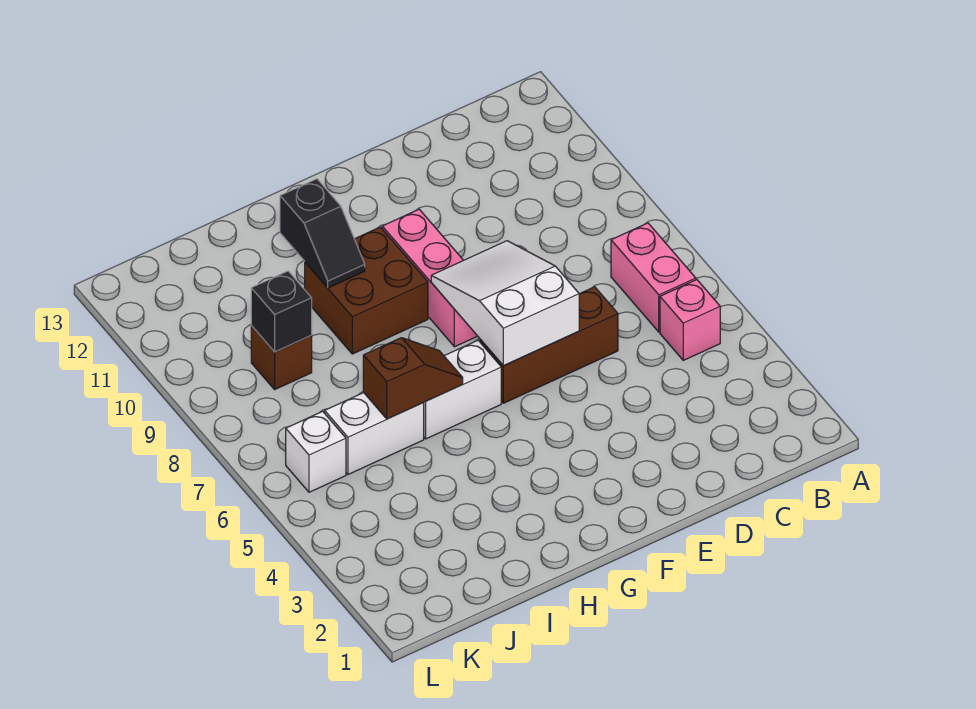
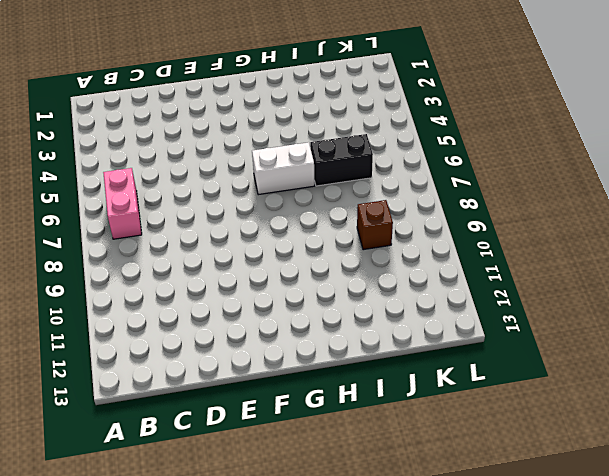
black 1x2 brick [310,134,373,186] -> white 1x2 brick [325,393,424,474]
none -> pink 1x1 brick [660,280,720,360]
none -> brown 1x3 brick [480,287,618,403]
none -> pink 1x3 brick [382,209,477,347]

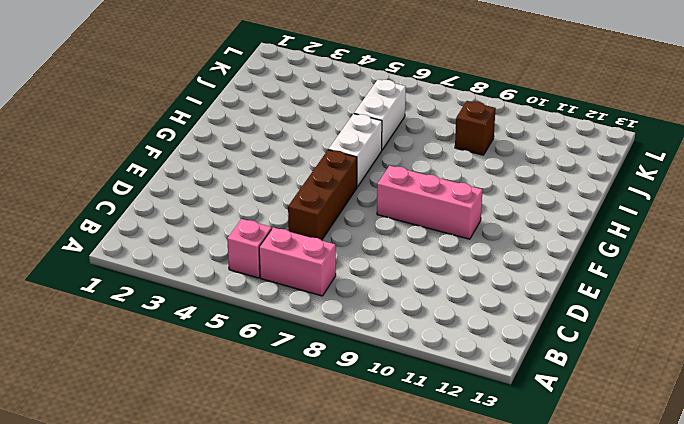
none -> brown 2x2 brick [305,227,428,354]
none -> white 1x1 brick [286,411,346,492]
none -> white 2x3 slope [431,241,579,366]

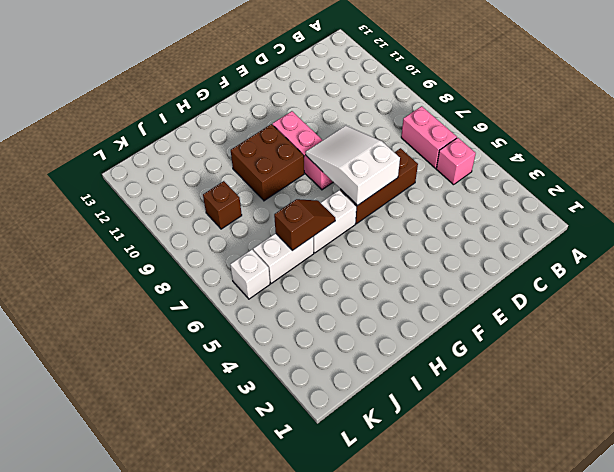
none -> black 1x2 slope [280,179,365,288]
none -> black 1x1 brick [251,271,312,352]

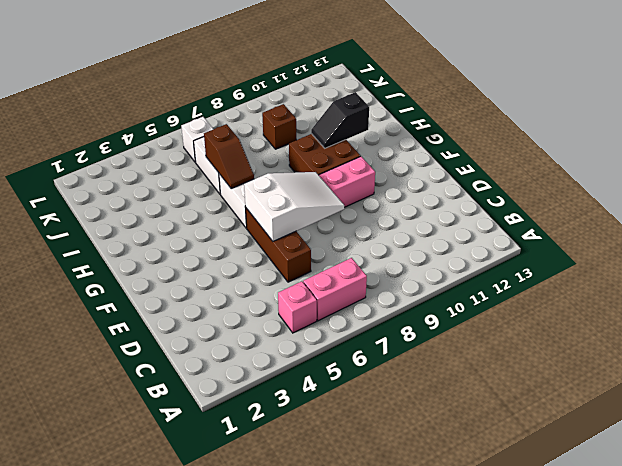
none -> black 1x1 brick [251,271,312,352]

